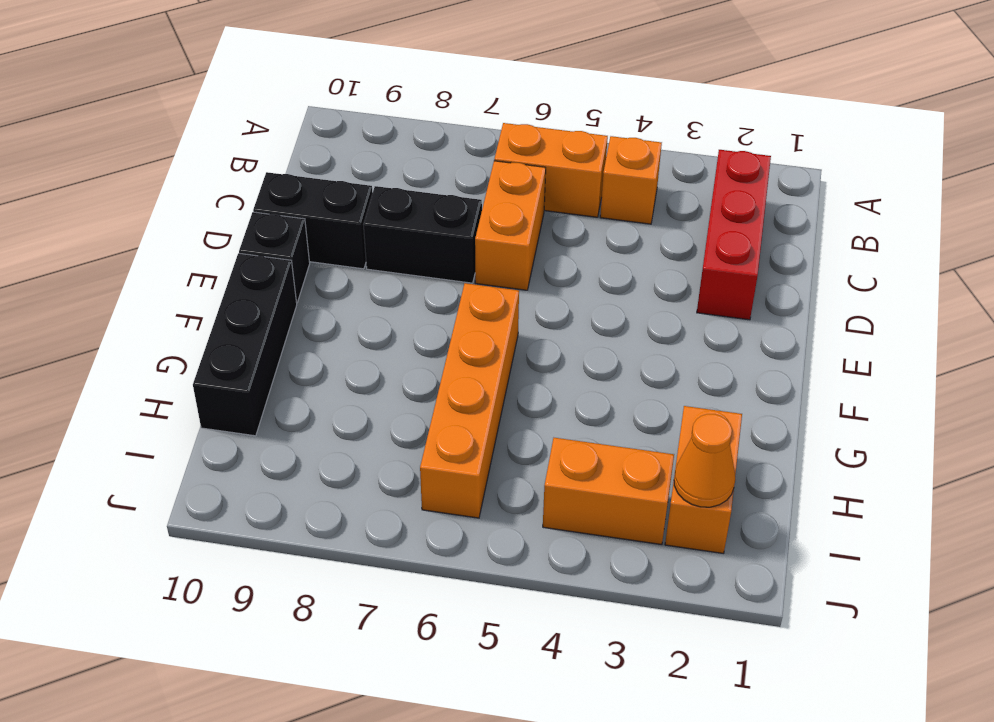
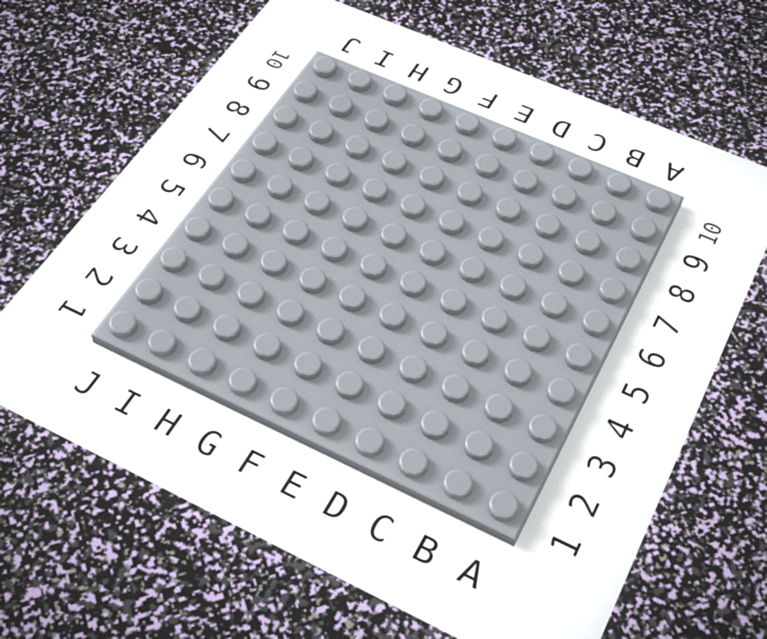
none -> red 1x3 brick [697,150,771,320]
none -> orange 1x1 brick [600,136,662,224]
none -> orange 1x2 brick [494,123,608,217]

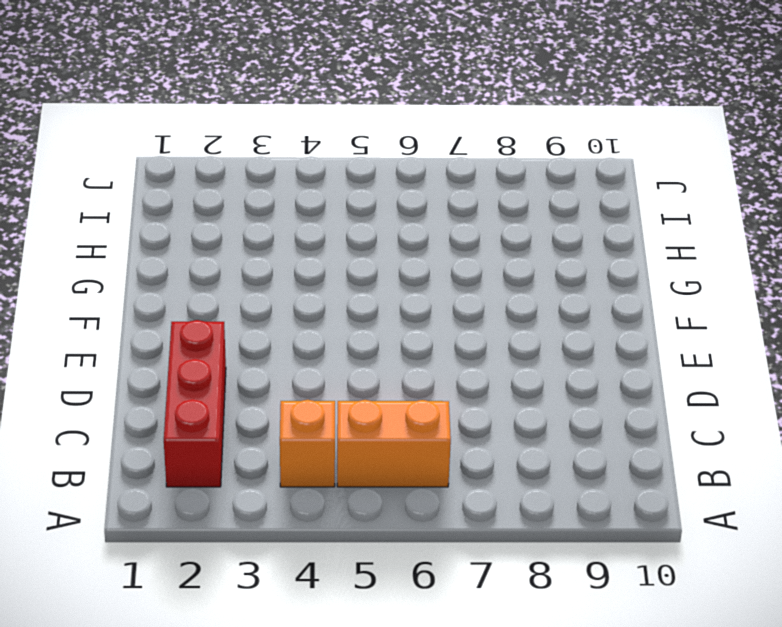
none -> orange 1x2 brick [475,161,546,290]
none -> black 1x2 brick [363,186,482,283]
none -> black 1x2 brick [253,172,373,269]

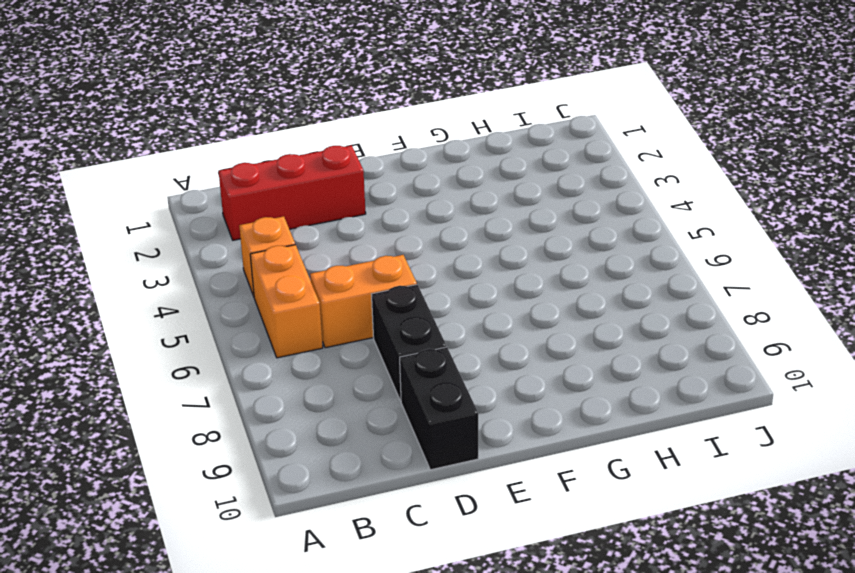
none -> black 1x1 brick [239,212,310,303]
none -> orange 1x4 brick [420,283,519,518]
none -> black 1x3 brick [193,253,297,436]

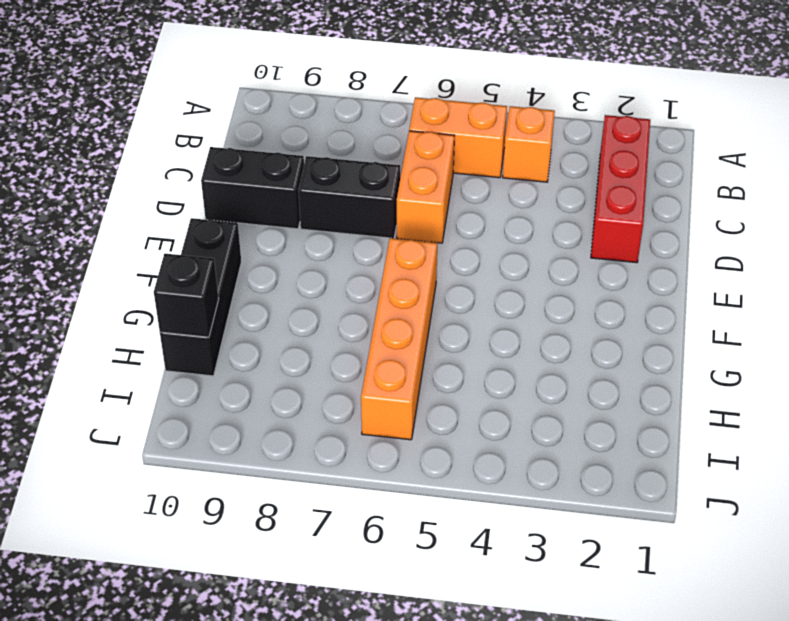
black 1x1 brick [154,254,219,337] -> black 1x1 brick moved to [239,212,310,303]
none -> orange 1x2 brick [665,406,742,554]
none -> orange 1x2 brick [543,438,674,545]
none -> orange 1x1 cone [674,414,735,507]

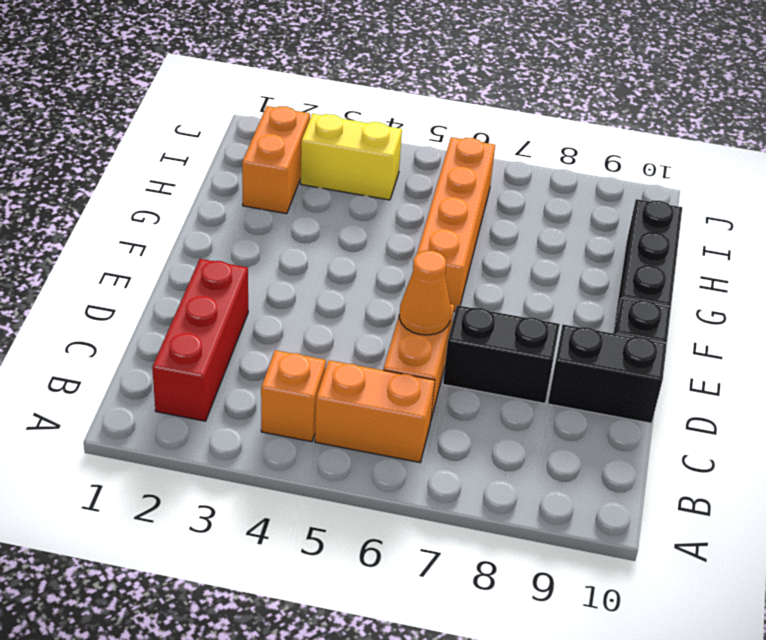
orange 1x1 cone [399,251,451,335] -> orange 1x1 cone moved to [674,414,735,507]
yellow 1x2 brick [301,114,402,200] -> orange 1x2 brick [543,438,674,545]

